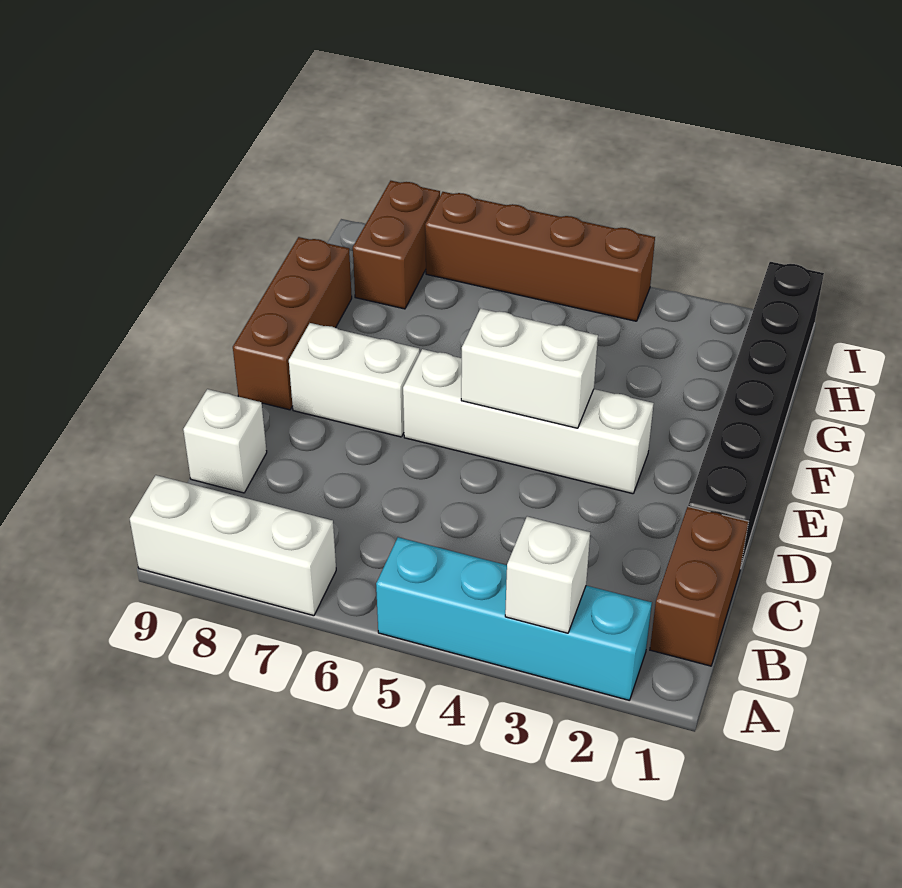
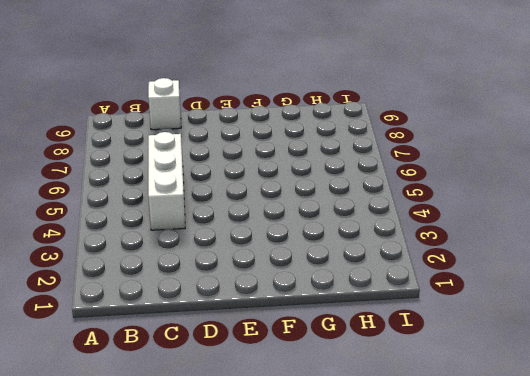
white 1x3 brick [148,132,185,230] -> white 1x3 brick moved to [130,475,336,616]
none -> cyan 1x4 brick [376,537,652,700]
none -> brown 1x2 brick [650,507,749,666]
none -> black 1x6 brick [688,262,824,566]

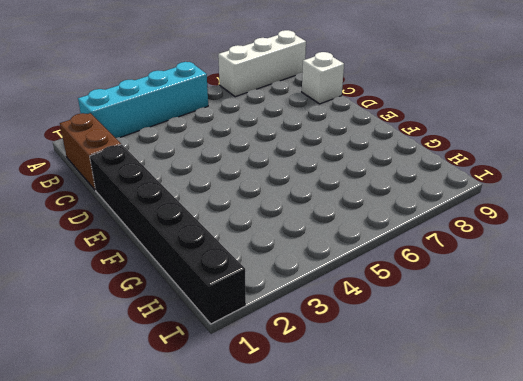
none -> white 1x4 brick [403,349,654,494]
none -> white 1x2 brick [289,323,420,437]
none -> brown 1x3 brick [233,237,352,410]

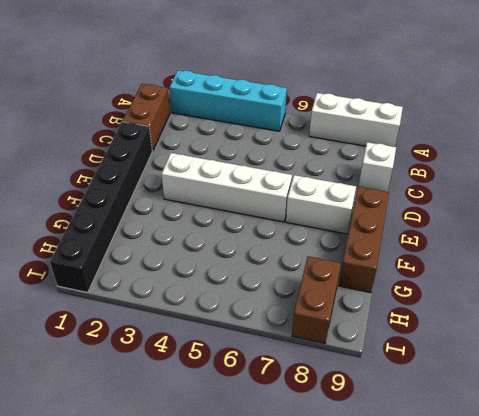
none -> brown 1x4 brick [425,192,655,321]
none -> white 1x1 brick [505,516,590,633]
none -> white 1x2 brick [461,309,598,428]

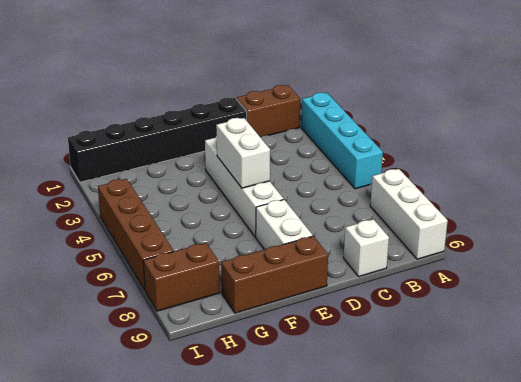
none -> white 1x1 brick [505,516,590,633]

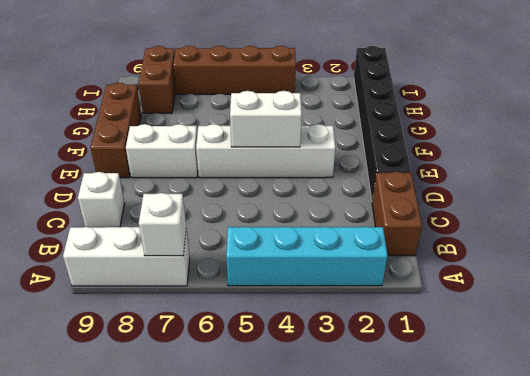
white 1x1 brick [139,193,186,256] -> white 1x1 brick moved to [505,516,590,633]

